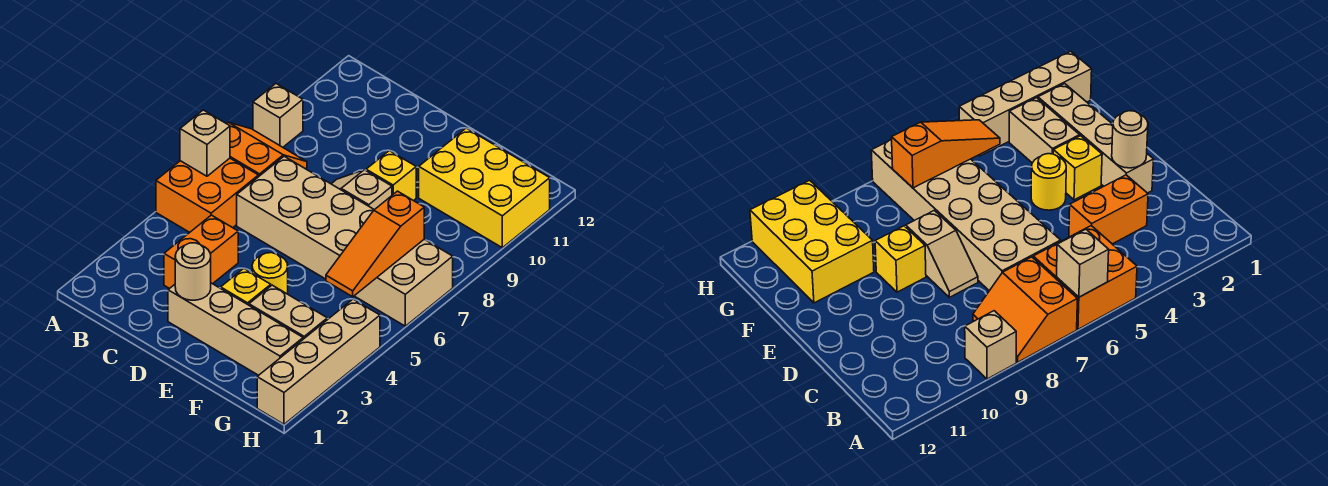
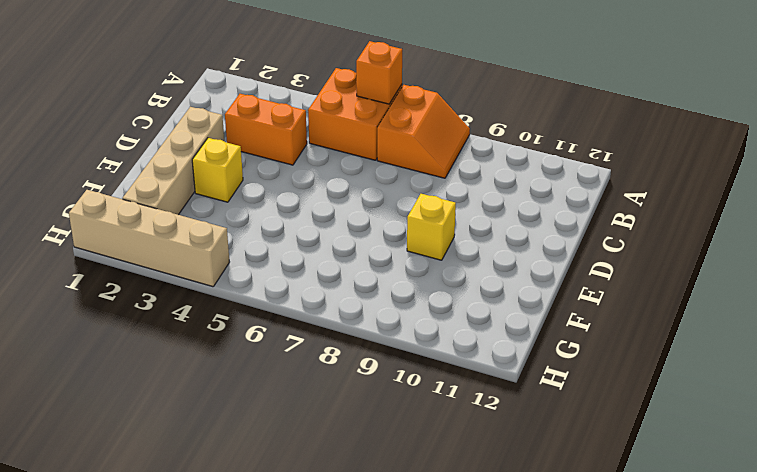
orange 1x1 brick [356,41,402,104] -> tan 1x1 brick [180,110,230,176]
none -> tan 1x1 brick [253,84,303,147]
none -> tan 2x6 brick [237,156,453,326]
none -> tan 1x2 slope [332,170,392,210]

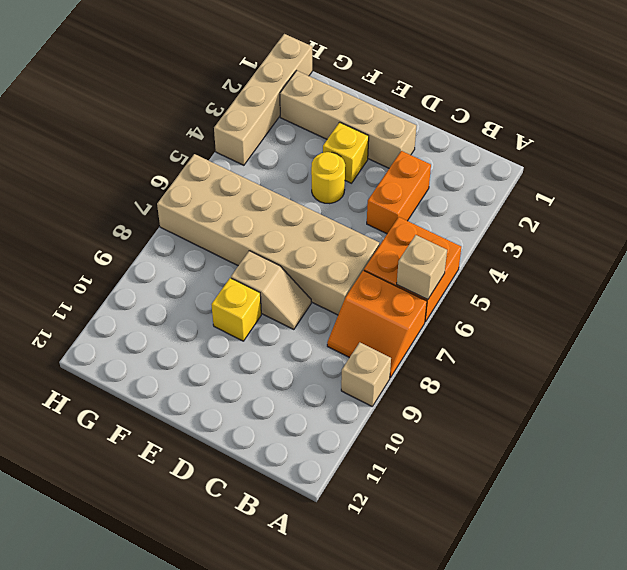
none -> tan 1x2 brick [249,285,327,339]
none -> yellow 2x3 brick [419,128,550,248]
none -> tan 1x1 round brick [175,243,211,300]

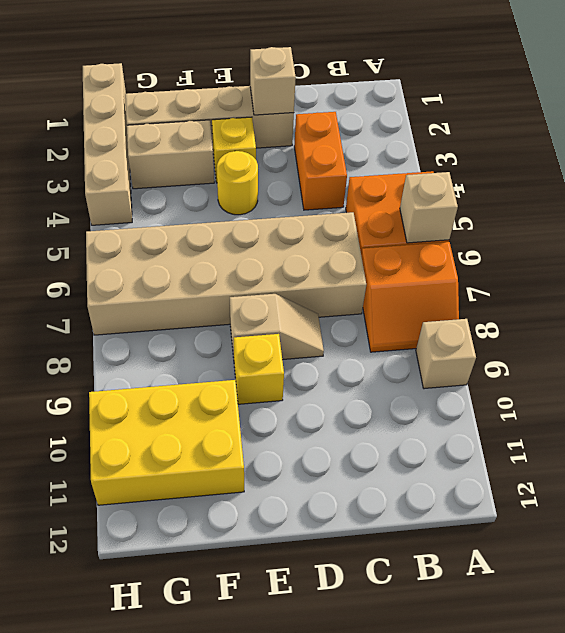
tan 1x1 brick [250,47,296,115] -> tan 1x1 round brick [175,243,211,300]
none -> orange 1x3 slope [326,191,424,297]

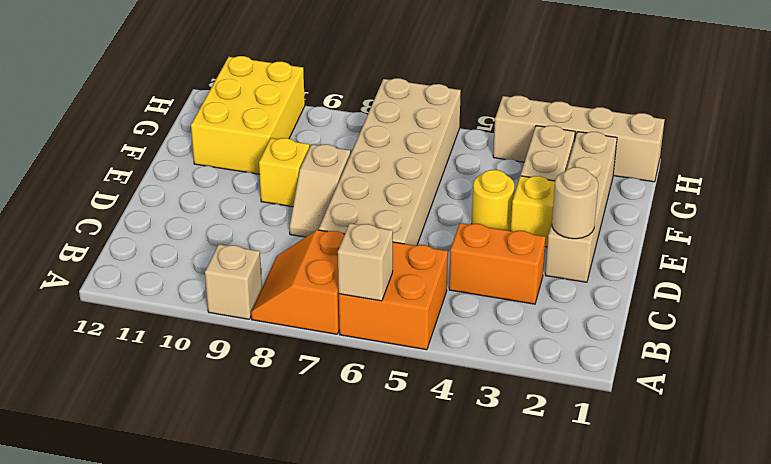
none -> orange 1x3 slope [326,191,424,297]

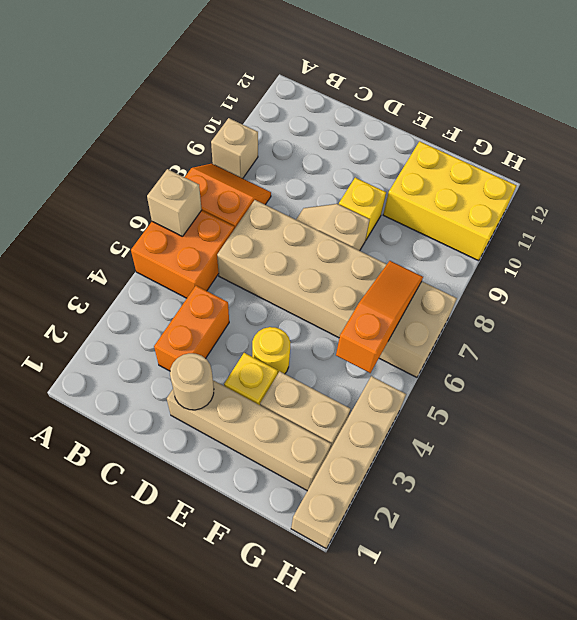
orange 1x3 slope [336,261,423,373] -> orange 1x3 slope turned to [326,191,424,297]

